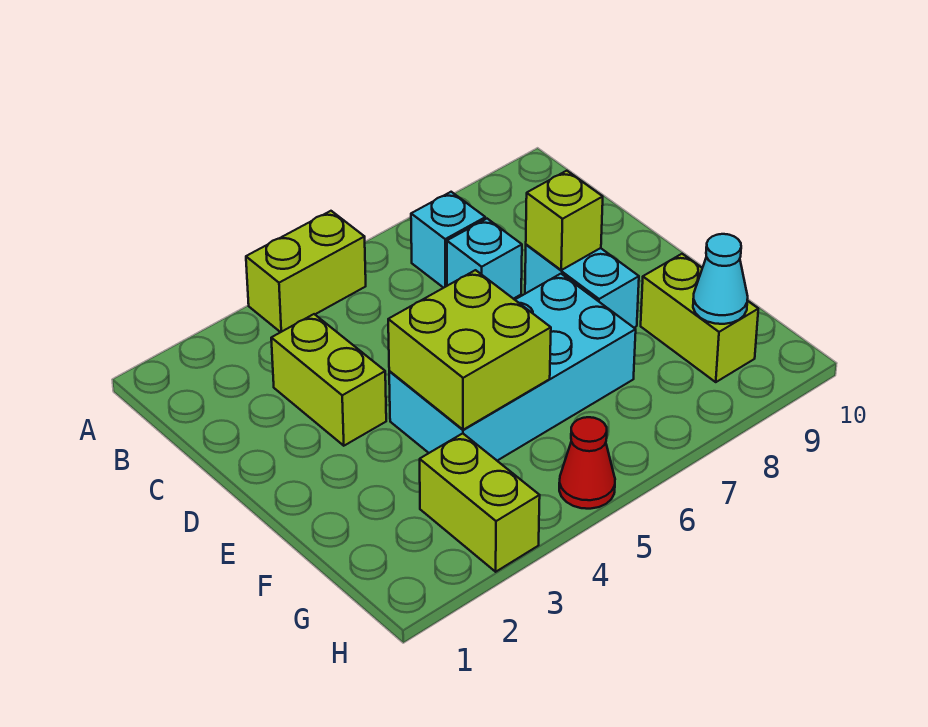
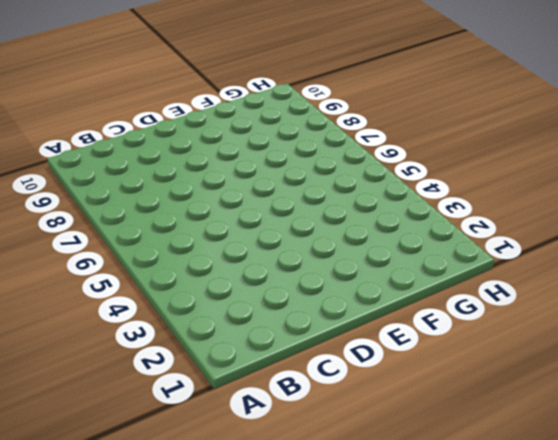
none -> lime 1x2 brick [246,211,366,332]
none -> cyan 1x1 brick [411,192,485,288]
none -> lime 1x2 brick [271,314,386,446]

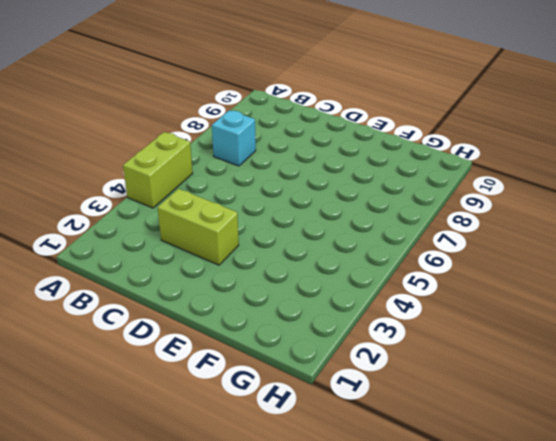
none -> cyan 1x1 brick [447,219,522,299]
none -> cyan 1x2 brick [525,245,639,328]
none -> cyan 2x4 brick [389,274,636,461]

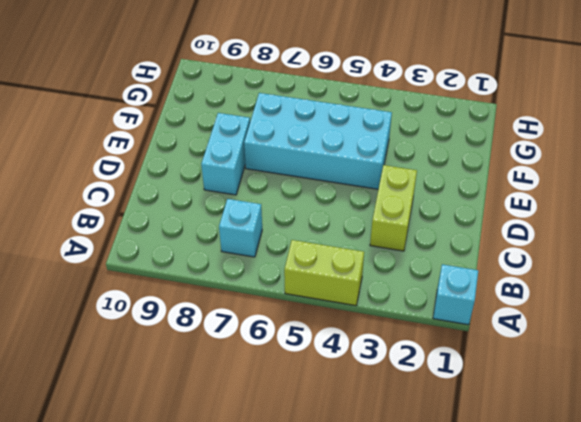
cyan 1x1 brick [433,264,478,325] -> cyan 1x1 brick moved to [447,219,522,299]
none -> lime 1x2 brick [641,254,758,382]
none -> lime 1x2 brick [420,433,540,572]
none -> red 1x1 cone [559,417,615,509]

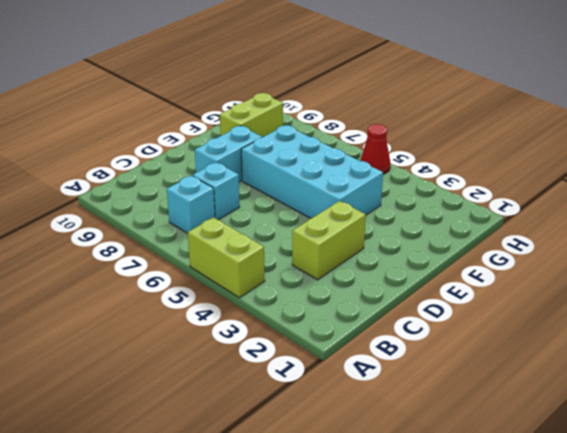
none -> lime 1x2 brick [420,433,540,572]
none -> lime 1x1 brick [526,171,603,270]
none -> lime 2x2 brick [388,270,551,430]

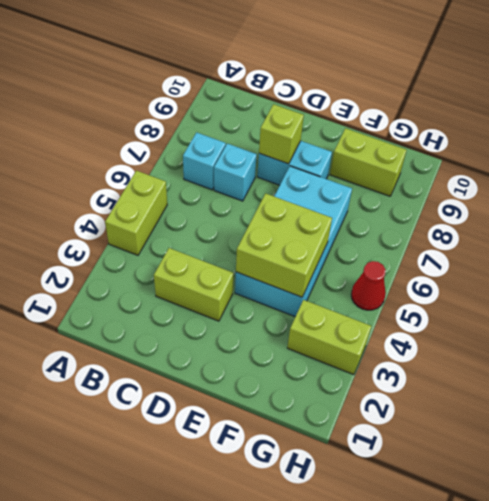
none -> cyan 1x1 cone [693,234,748,324]

